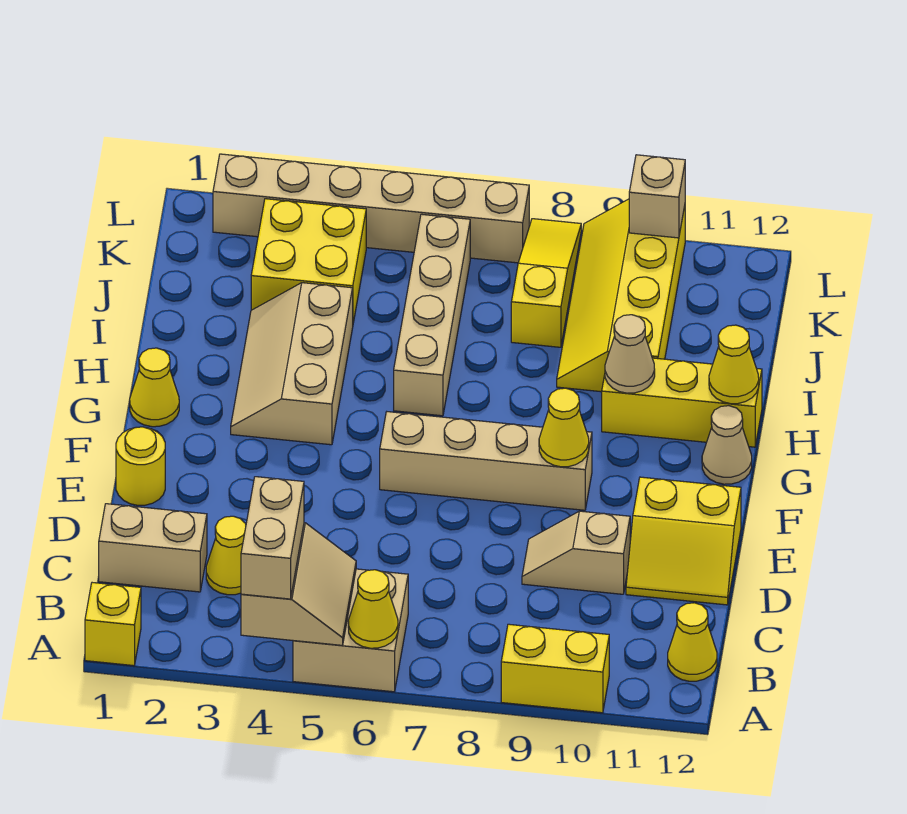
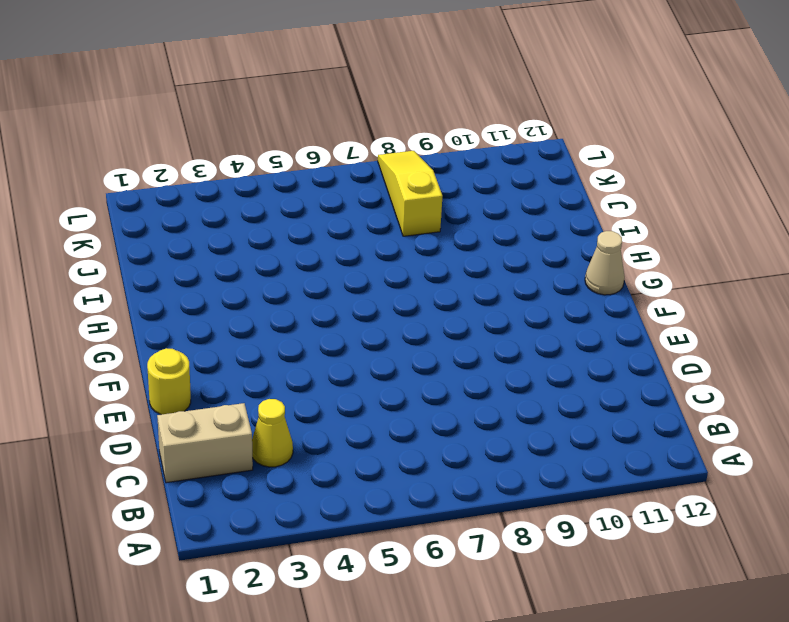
none -> yellow 1x1 brick [85,583,141,666]
none -> tan 2x2 brick [293,569,408,692]
none -> yellow 1x2 brick [501,624,609,713]

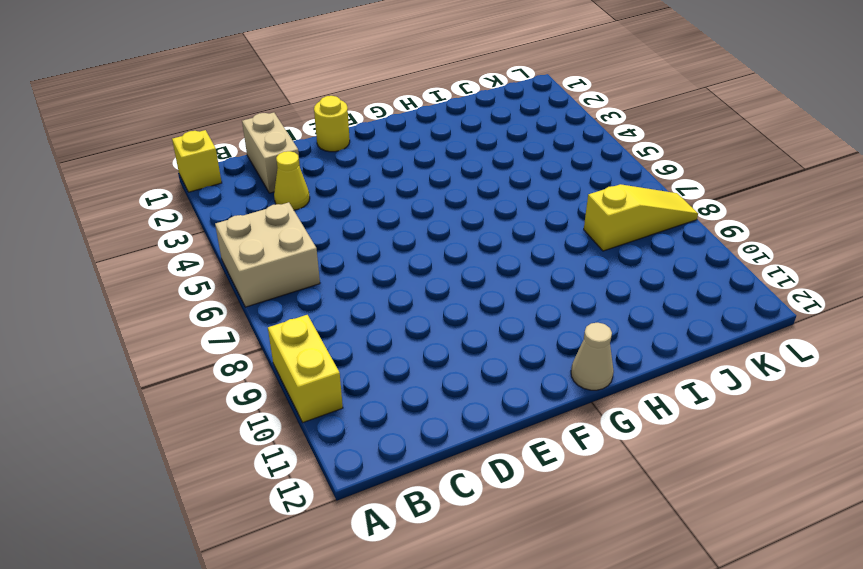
none -> yellow 1x1 cone [668,603,717,681]
none -> tan 1x2 slope [522,511,630,594]
none -> yellow 2x2 slope [626,477,741,605]

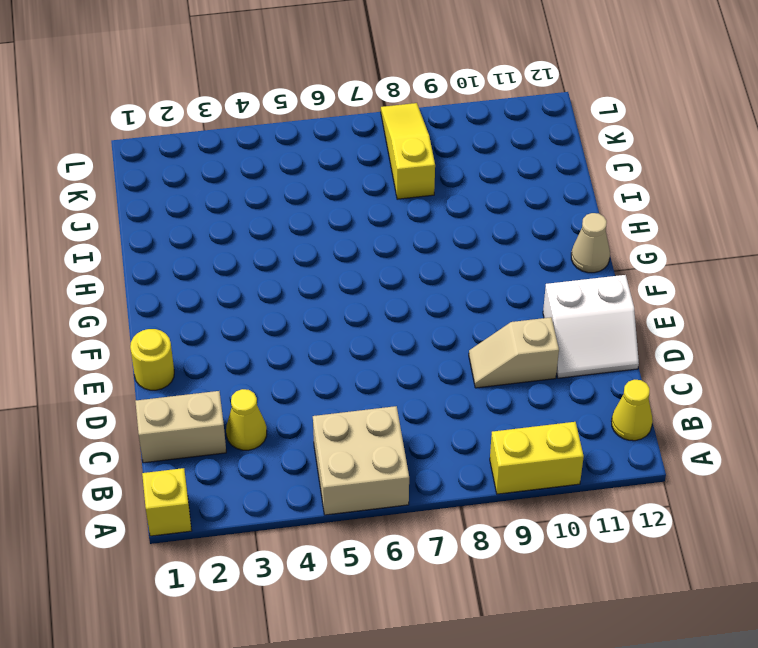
white 2x2 slope [543,275,639,378] -> yellow 2x2 slope [626,477,741,605]
none -> tan 1x4 brick [380,412,592,510]
none -> yellow 1x1 cone [130,348,179,427]
none -> tan 2x3 slope [231,283,353,445]

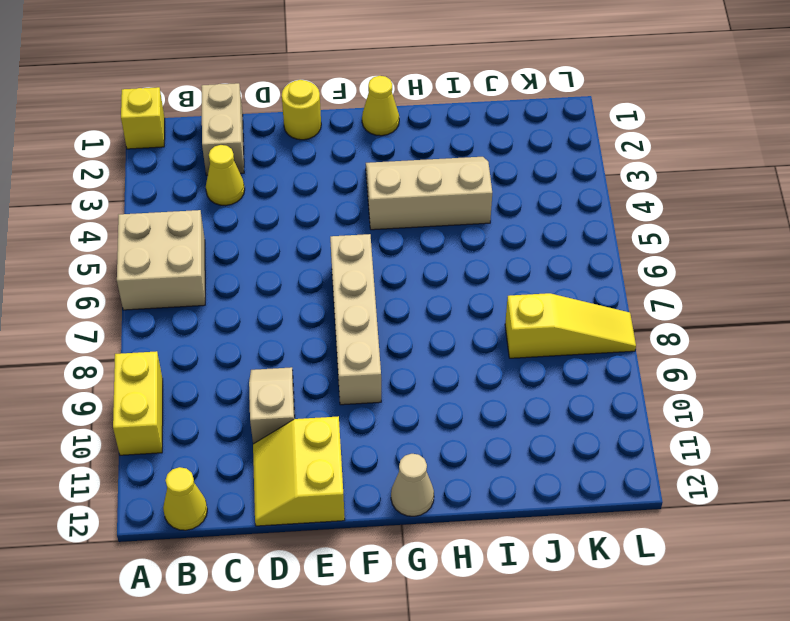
none -> tan 1x4 brick [394,214,470,416]
none -> yellow 1x3 brick [602,358,762,447]
none -> yellow 2x4 slope [557,199,685,392]

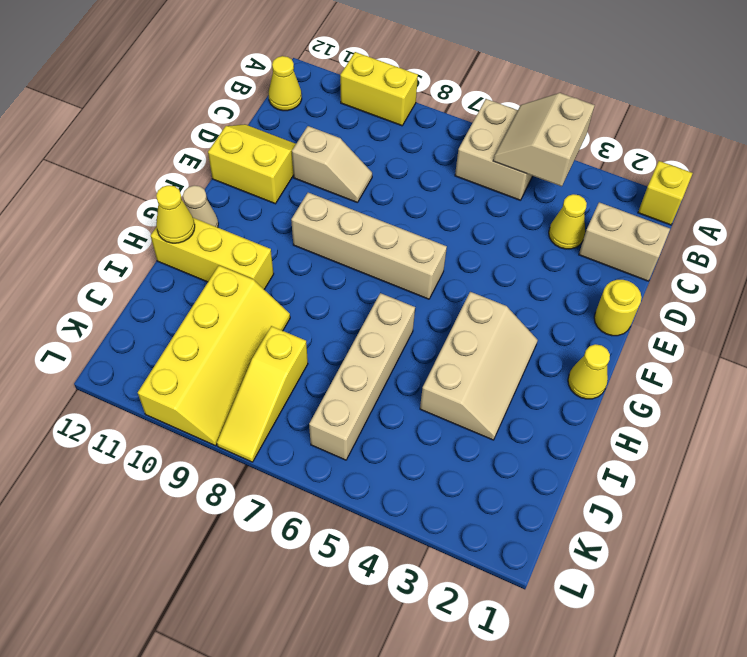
none -> yellow 2x2 brick [251,199,366,323]
none -> tan 1x6 brick [213,154,529,263]
none -> yellow 1x1 cone [348,570,398,648]

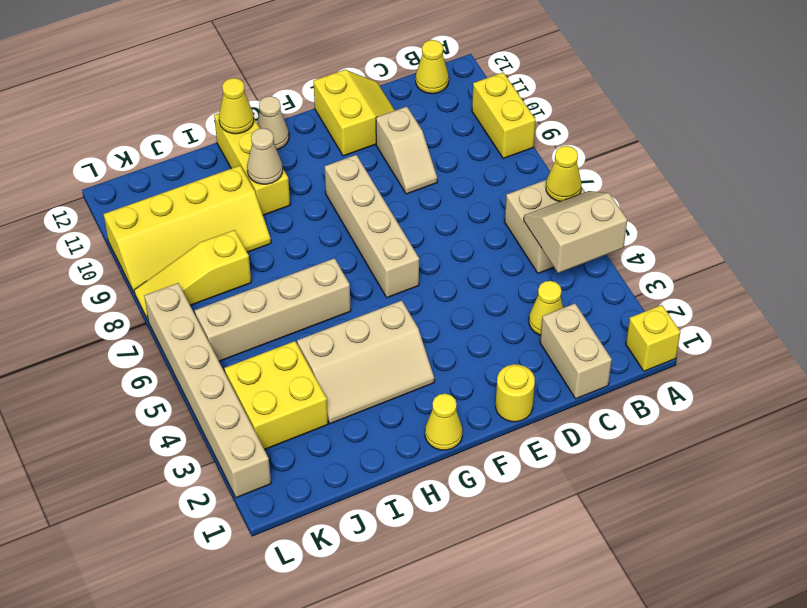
none -> yellow 1x1 cone [539,388,589,467]
none -> tan 1x1 brick [629,155,685,238]
none -> tan 1x2 brick [241,477,304,599]

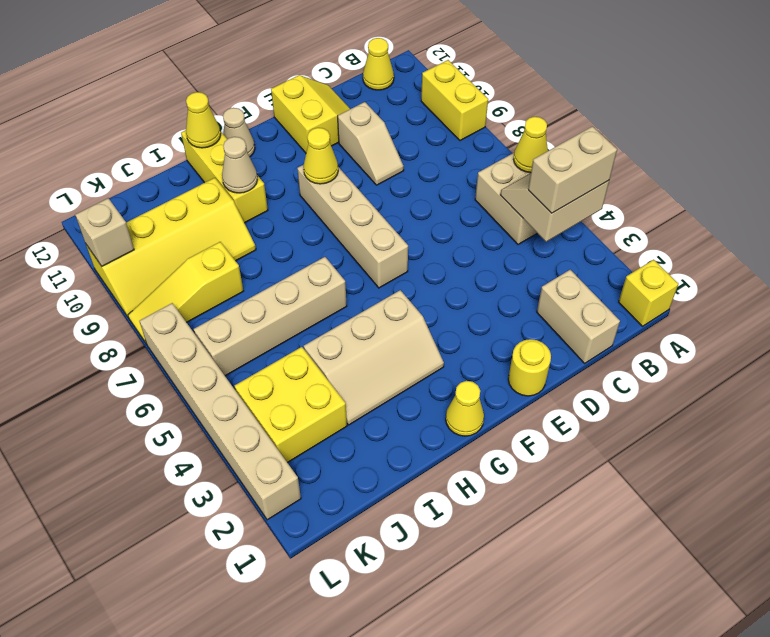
none -> yellow 1x1 cone [206,516,246,595]

